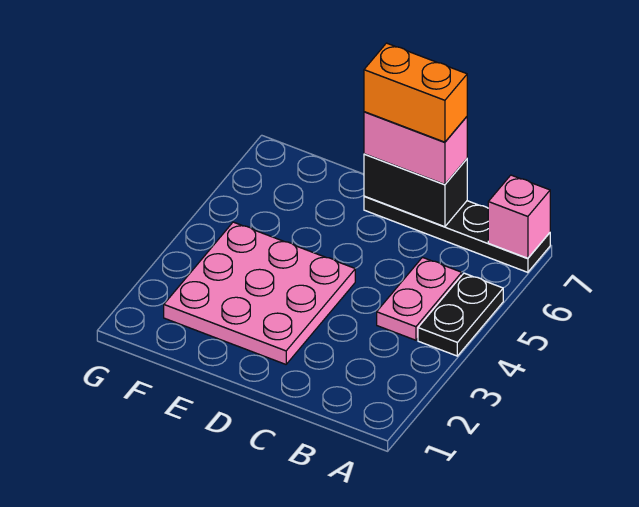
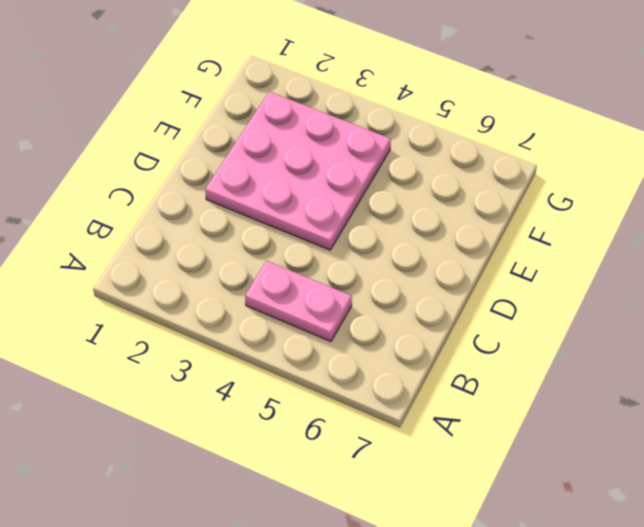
none -> black 1x2 plate [418,273,503,356]
none -> black 1x4 plate [364,196,550,272]

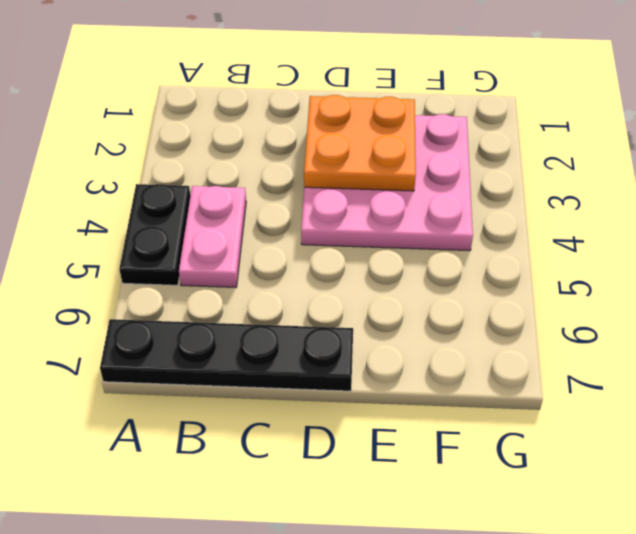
orange 2x2 plate [304,95,416,191] -> none
none -> pink 1x1 brick [488,175,550,258]
none -> black 1x2 brick [364,154,467,227]

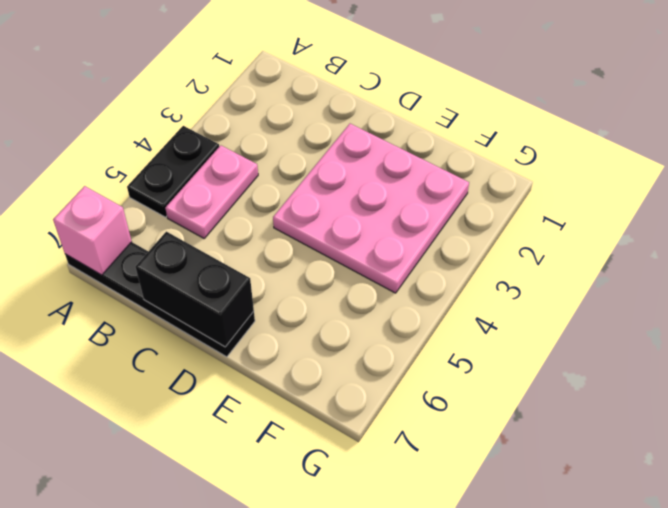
none -> pink 1x2 brick [364,112,467,184]
none -> orange 1x2 brick [364,43,467,142]

